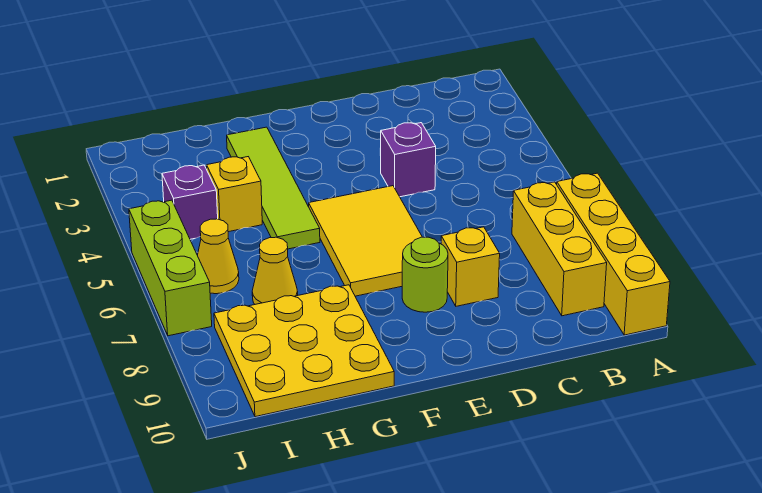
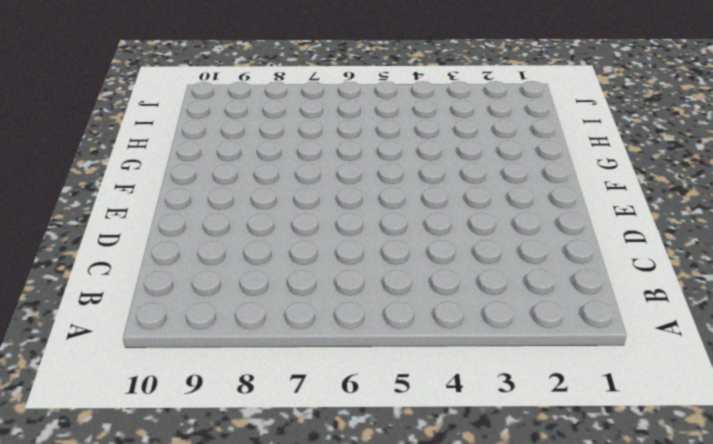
none -> yellow 1x4 brick [557,173,670,335]
none -> yellow 1x3 brick [512,182,607,316]
none -> purple 1x1 brick [380,123,436,197]

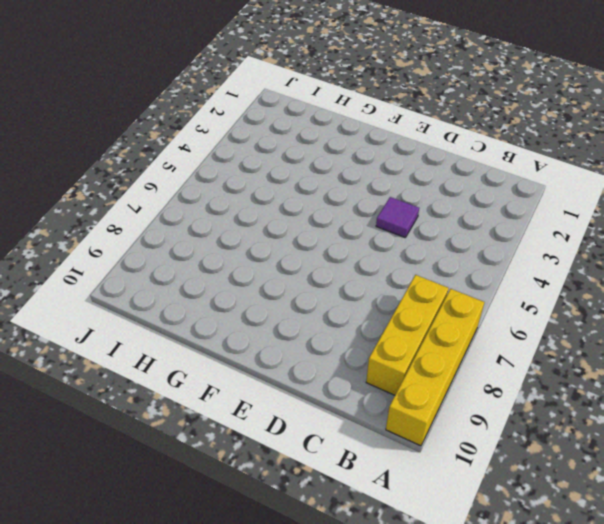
purple 1x1 tile [376,197,419,237] -> purple 1x1 brick [380,123,436,197]
none -> yellow 1x1 brick [441,227,500,306]
none -> yellow 2x3 tile [309,186,422,296]
none -> lime 1x1 round brick [402,237,448,312]

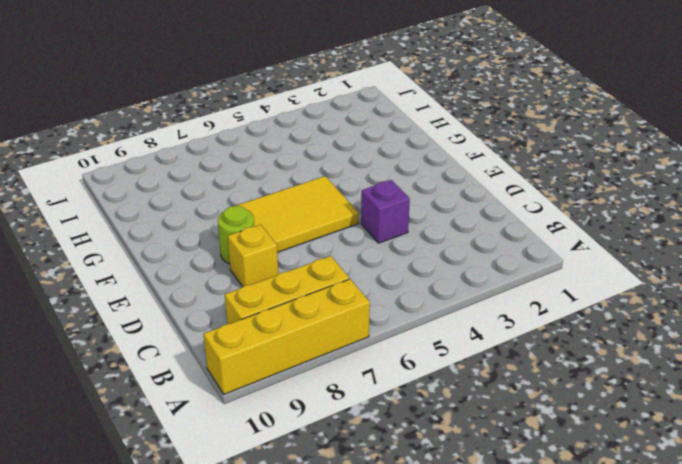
none -> lime 1x4 tile [227,127,320,249]
none -> yellow 3x3 plate [214,285,394,417]
none -> yellow 1x1 brick [207,157,262,232]

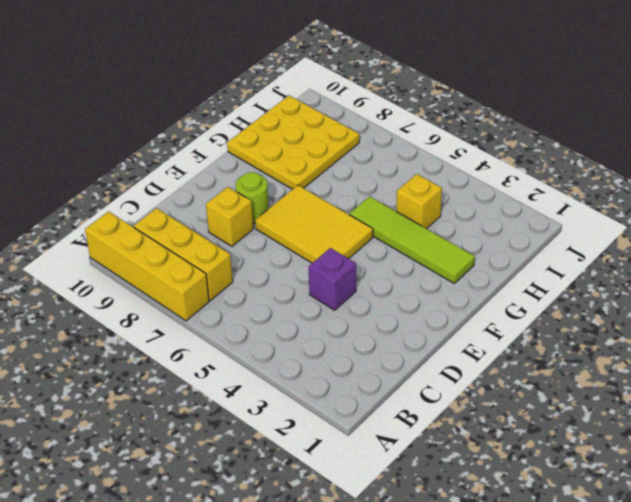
none -> yellow 1x1 cone [252,237,298,304]
none -> purple 1x1 brick [162,165,218,239]
none -> yellow 1x1 cone [197,219,239,294]

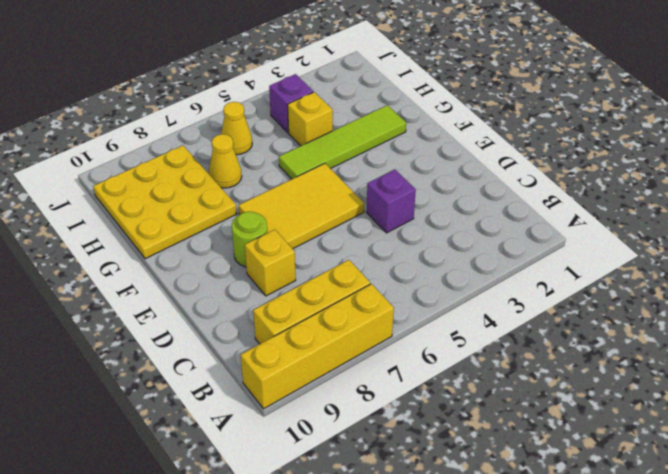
none -> lime 1x3 brick [129,200,212,336]

